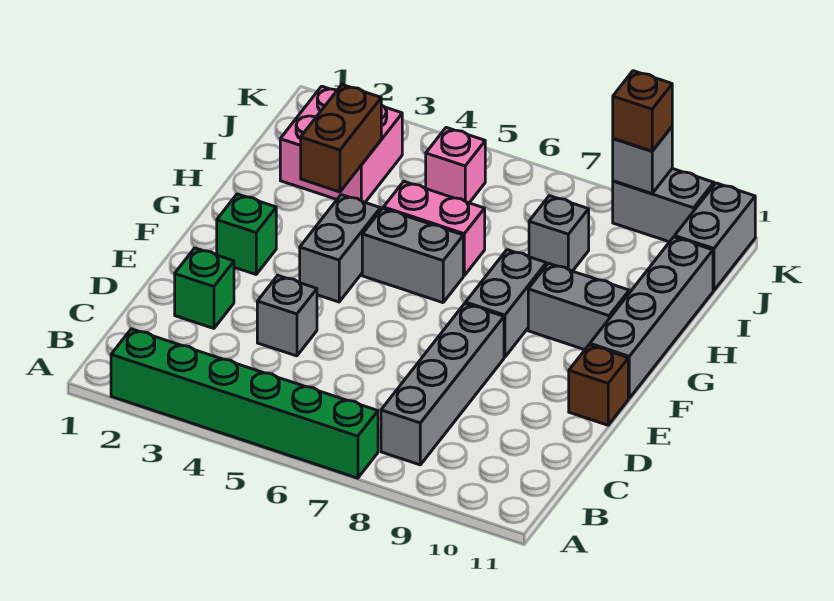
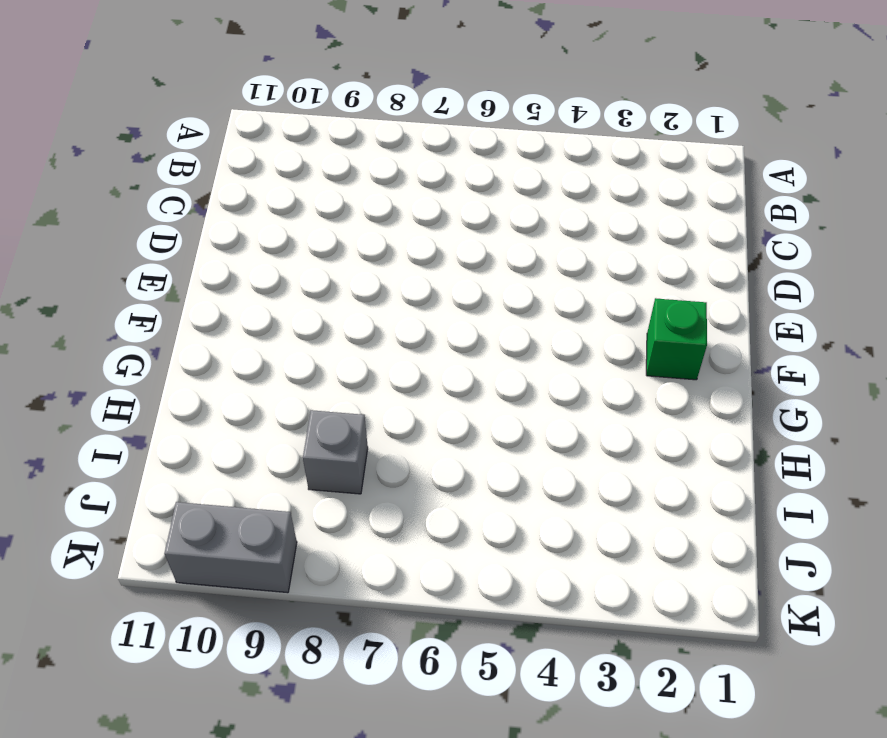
none -> green 1x6 brick [111,329,378,478]
none -> grey 1x4 brick [381,304,504,465]
none -> green 1x1 brick [175,248,234,328]

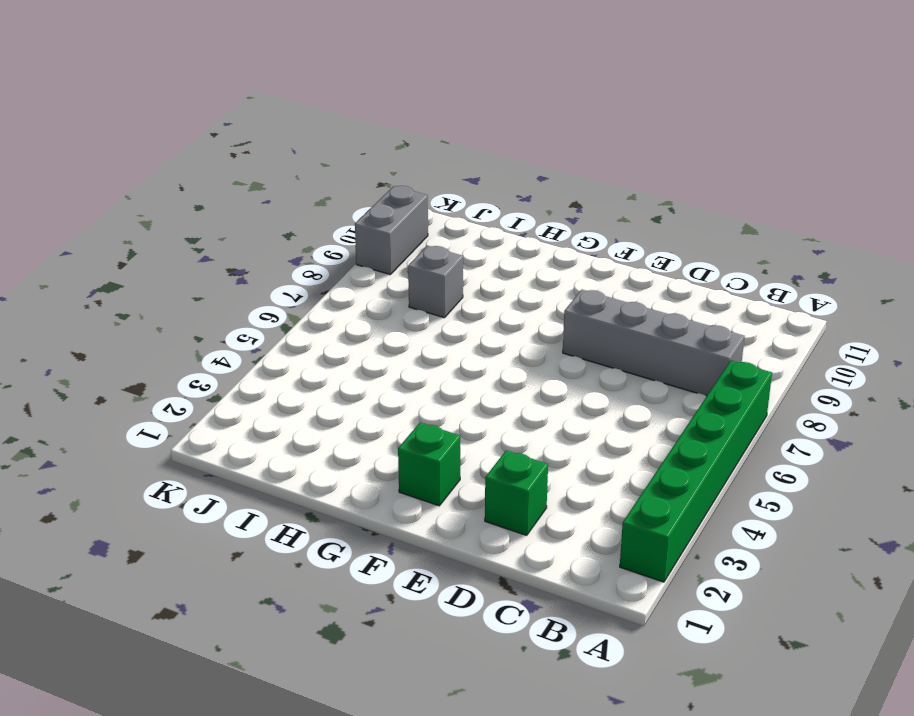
none -> grey 1x1 brick [257,276,317,356]
none -> brown 1x1 brick [569,345,628,425]
none -> grey 1x2 brick [300,195,380,302]

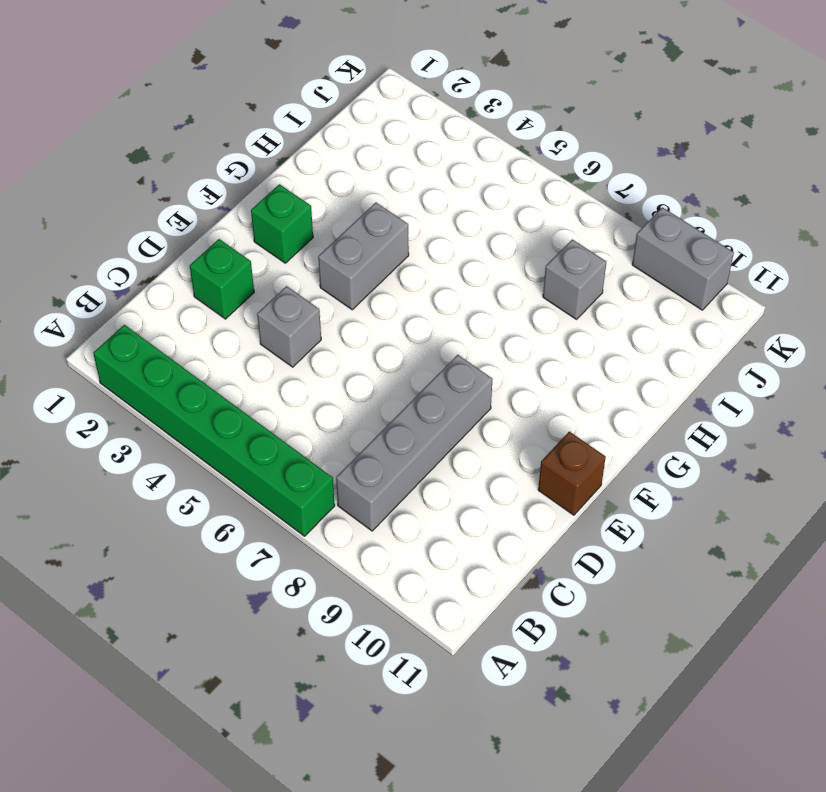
none -> grey 1x2 brick [466,250,546,357]
none -> grey 1x4 brick [590,237,713,398]
none -> grey 1x2 brick [362,208,463,303]

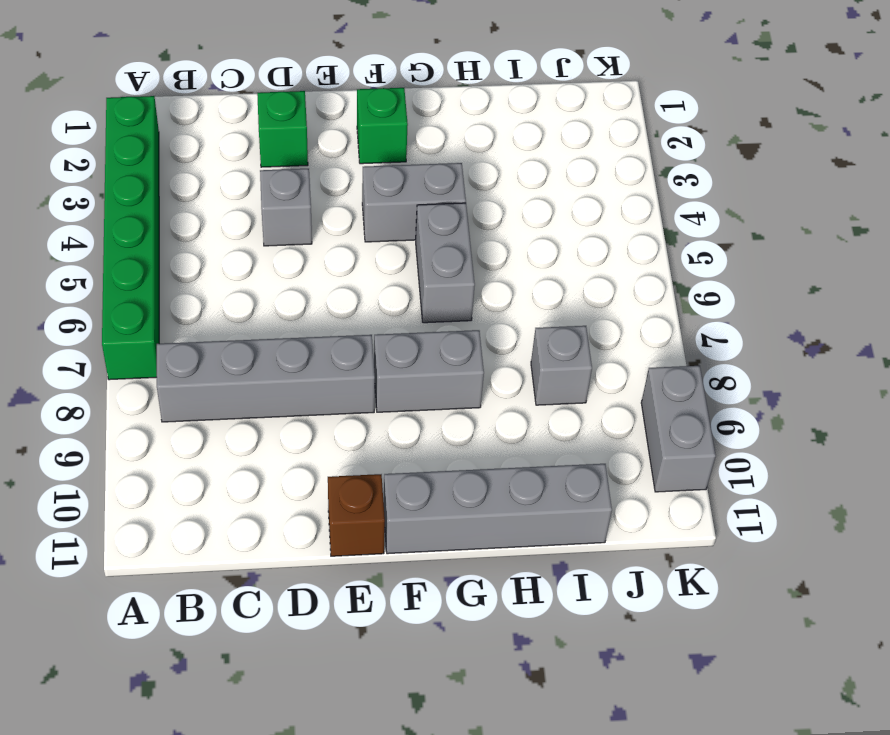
none -> grey 1x2 brick [528,263,629,350]
none -> pink 1x2 brick [383,181,485,276]
none -> pink 2x2 brick [280,86,403,202]

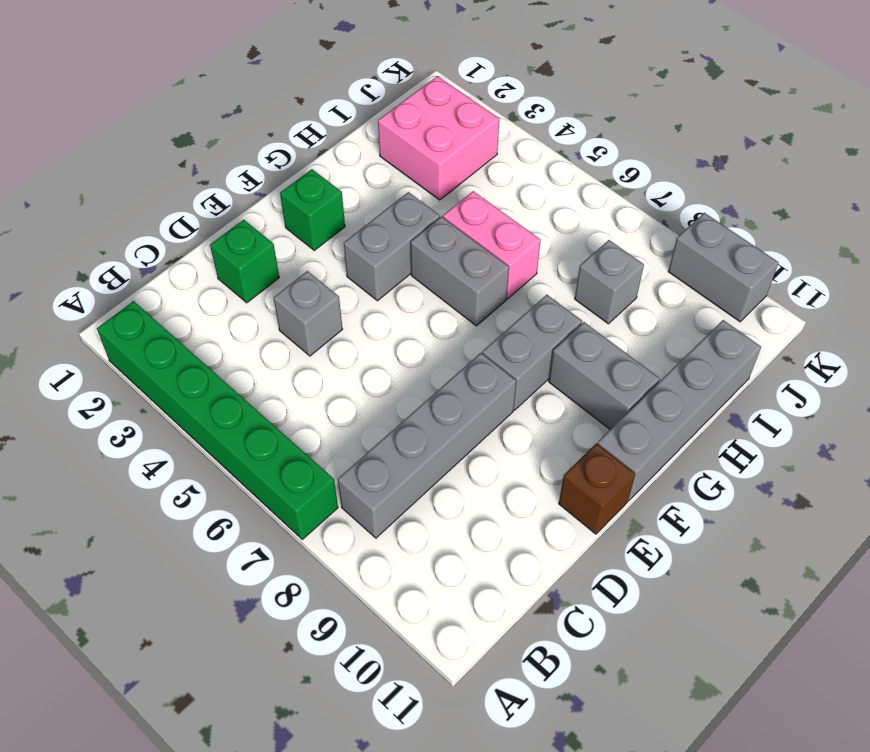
none -> pink 1x1 brick [426,128,485,203]
none -> grey 1x2 brick [675,183,755,290]
none -> brown 1x2 brick [301,85,381,192]

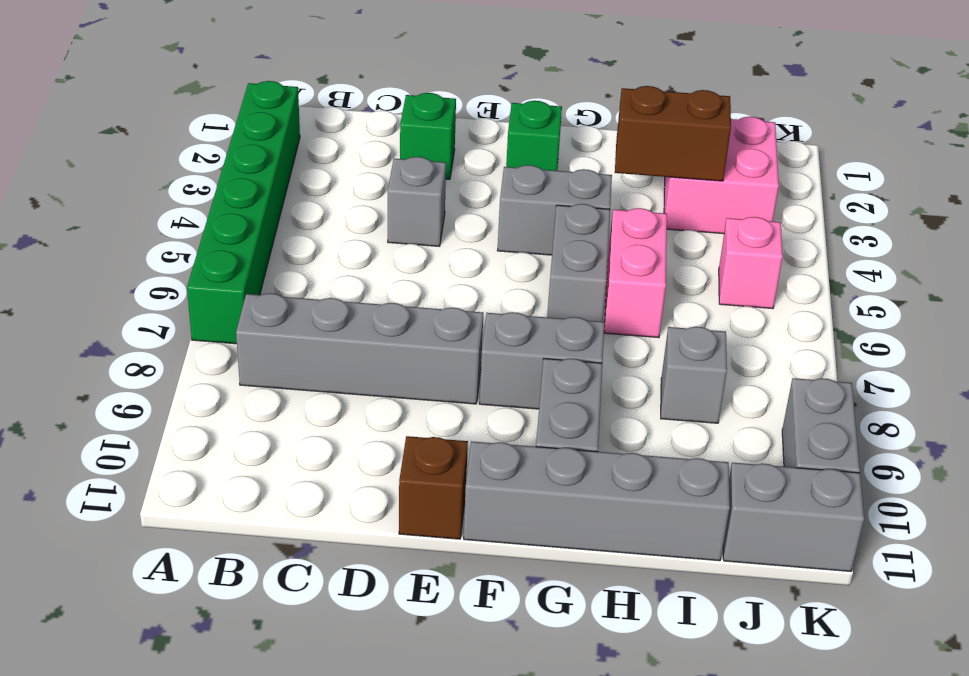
none -> grey 1x1 brick [613,127,672,194]
none -> brown 1x1 brick [613,71,672,151]

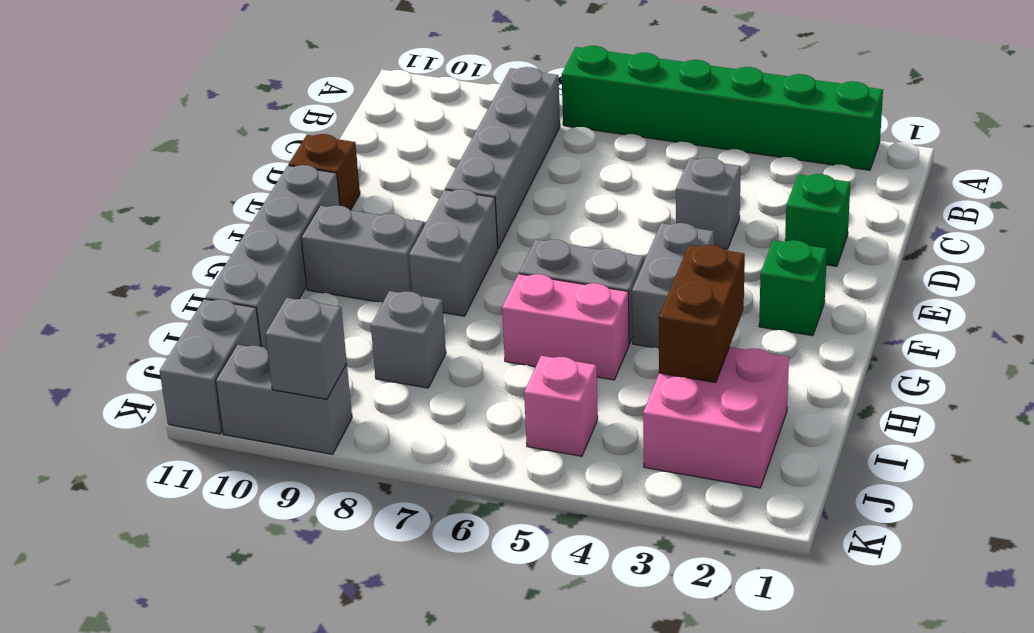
none -> brown 1x1 brick [613,71,672,151]

